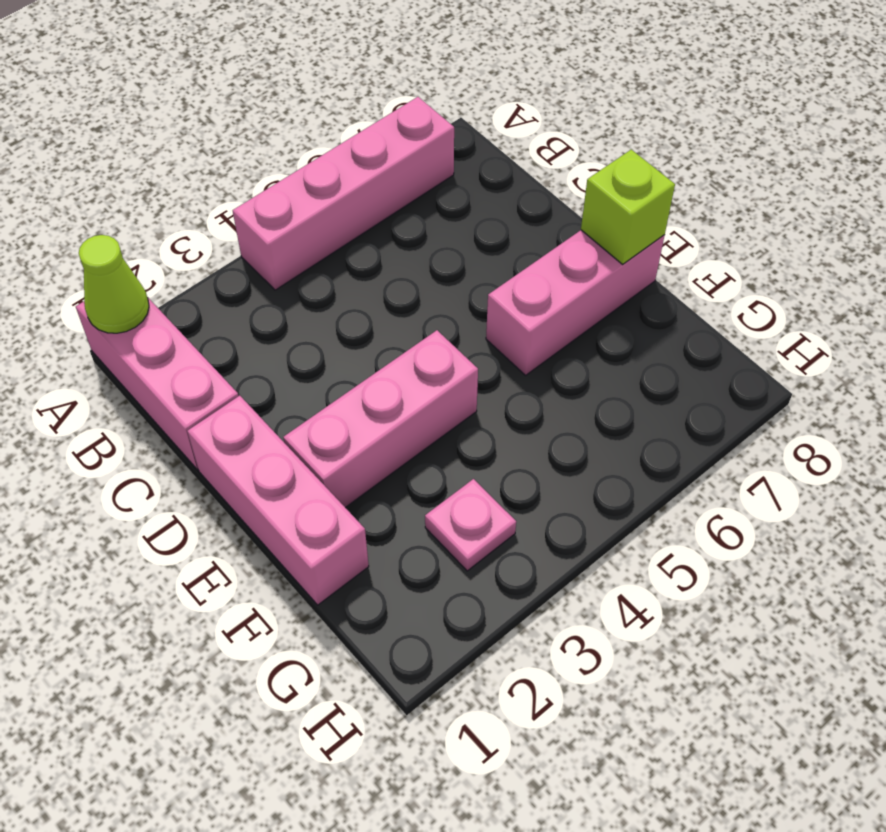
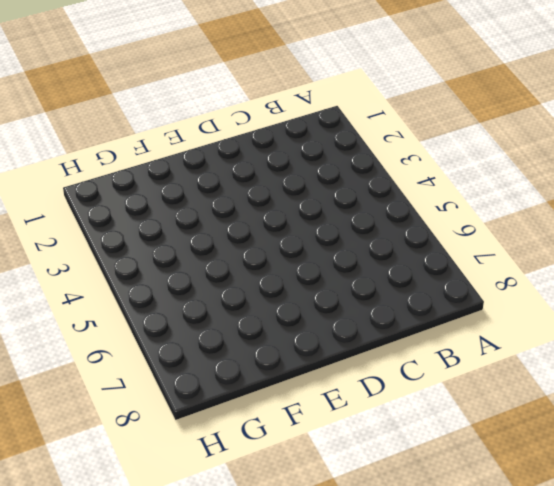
none -> pink 1x3 brick [76,297,238,470]
none -> pink 1x4 brick [233,97,454,290]

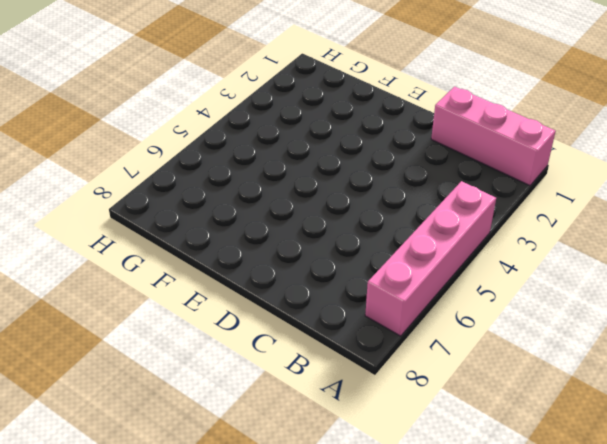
none -> pink 1x3 brick [187,396,369,605]
none -> pink 1x3 brick [283,330,478,508]

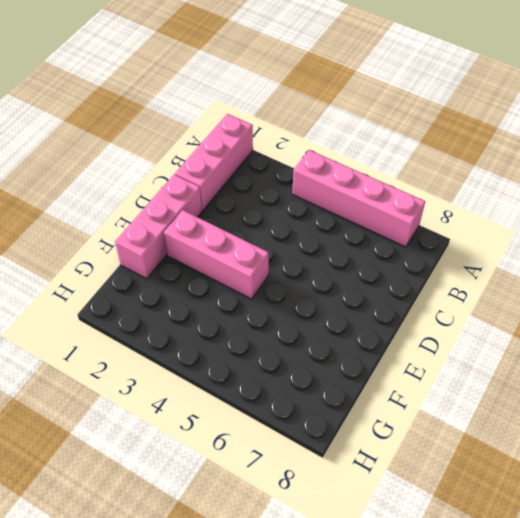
none -> pink 1x3 brick [486,230,665,375]
none -> pink 1x1 plate [425,479,516,571]

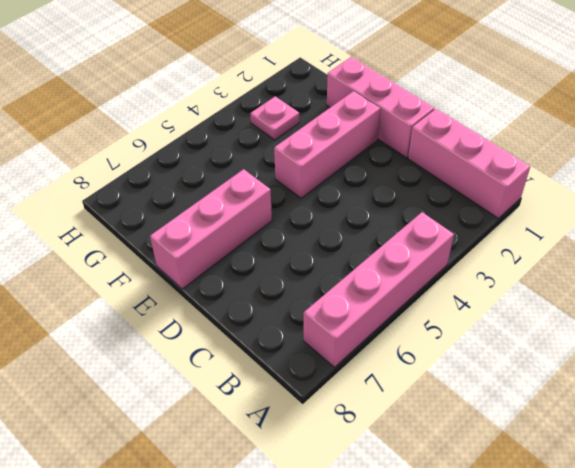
none -> lime 1x1 cone [79,235,149,333]
none -> lime 1x1 brick [581,150,675,264]

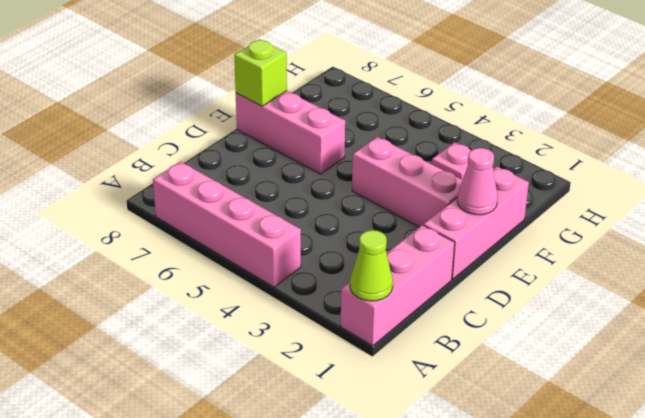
pink 1x1 cone [457,148,498,215] -> none

